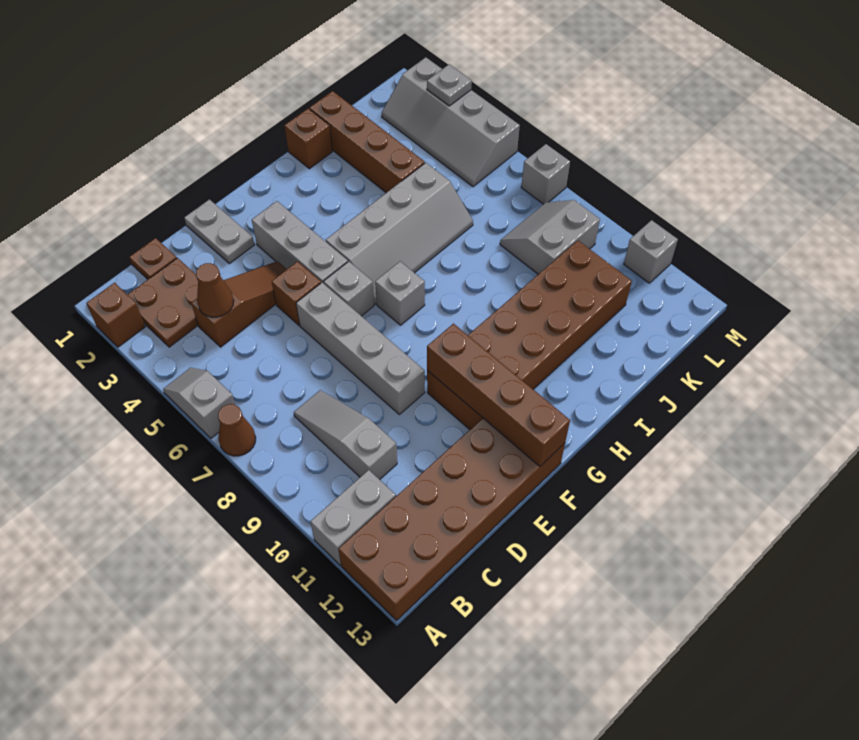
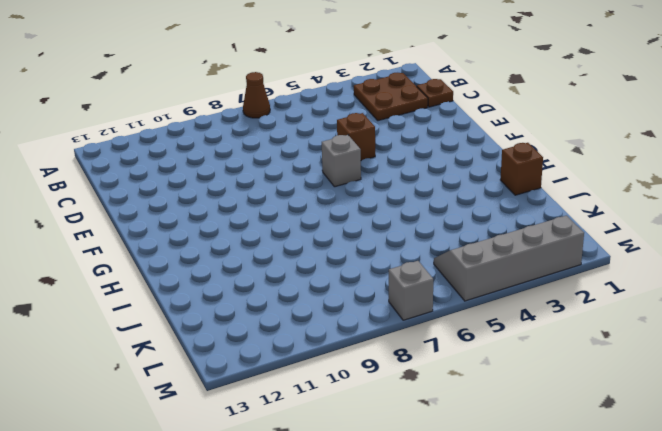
none -> brown 1x1 brick [87,283,145,347]
none -> grey 1x2 slope [163,368,235,438]
none -> grey 1x2 brick [310,470,396,565]

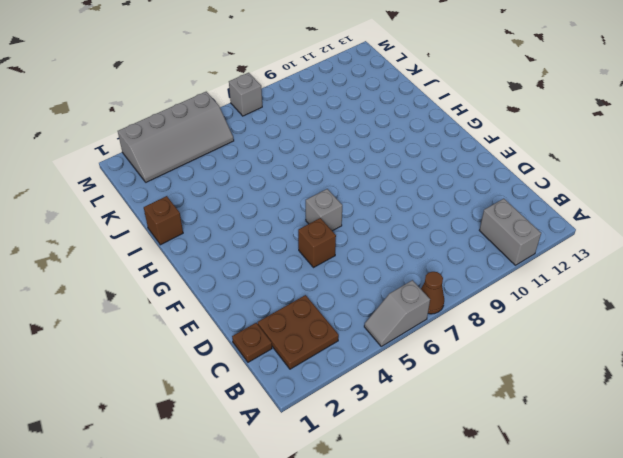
none -> brown 1x1 brick [87,283,145,347]
none -> brown 2x6 brick [339,418,565,620]
none -> brown 1x3 slope [191,261,287,347]

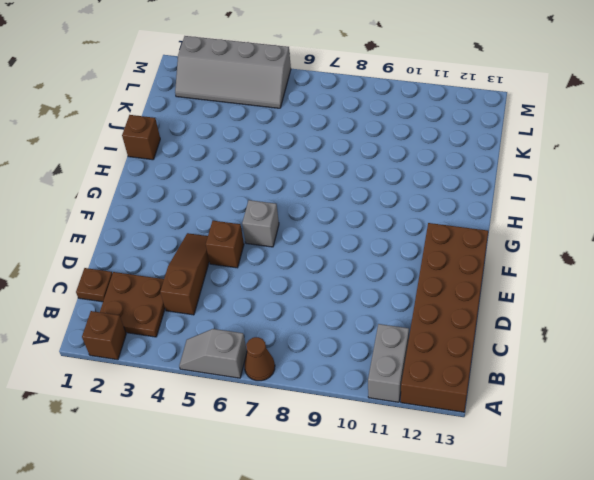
none -> grey 1x3 slope [294,390,397,480]
none -> grey 1x2 plate [184,199,254,264]
none -> grey 1x4 brick [296,283,425,414]

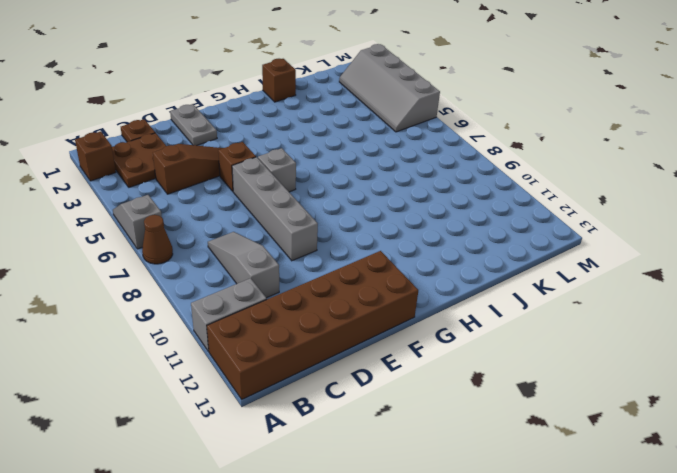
none -> grey 1x3 brick [252,201,348,283]
none -> brown 2x6 brick [427,241,632,430]
none -> grey 2x4 slope [326,163,473,304]

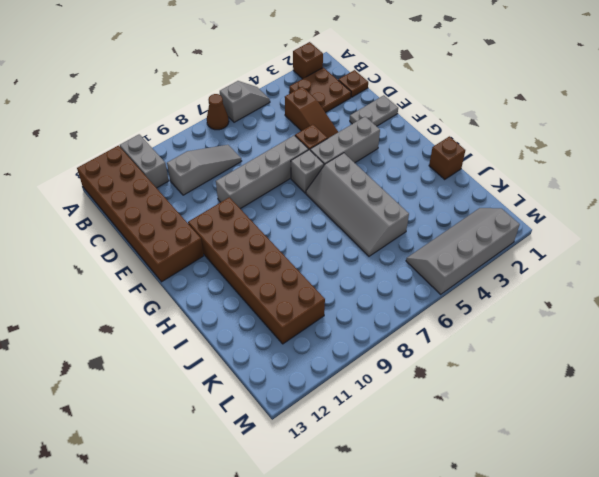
none -> grey 1x1 brick [375,261,425,325]
none -> brown 1x4 brick [309,91,425,193]
none -> grey 2x2 slope [500,200,600,274]

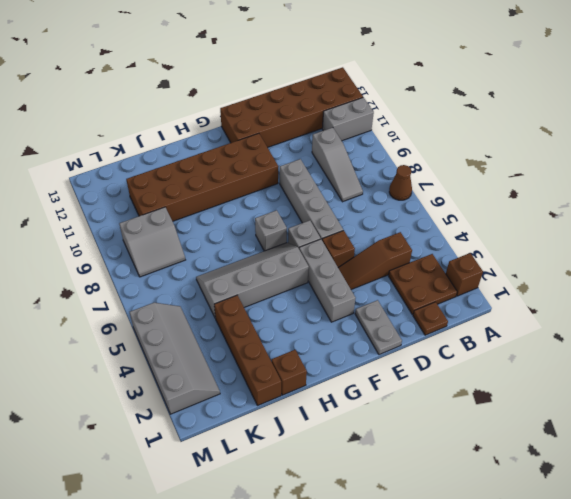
none -> grey 1x2 slope [163,368,235,438]
none -> grey 1x1 brick [521,144,570,204]
none -> grey 1x1 brick [624,220,678,283]

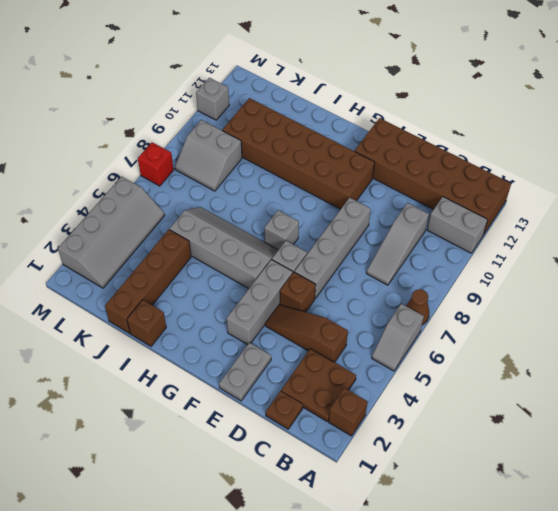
red 1x1 brick [138,142,174,186] -> grey 1x1 brick [521,144,570,204]
none -> brown 1x1 cone [196,263,234,317]
none -> brown 1x4 brick [427,324,570,466]
none -> grey 1x1 plate [427,64,472,106]

